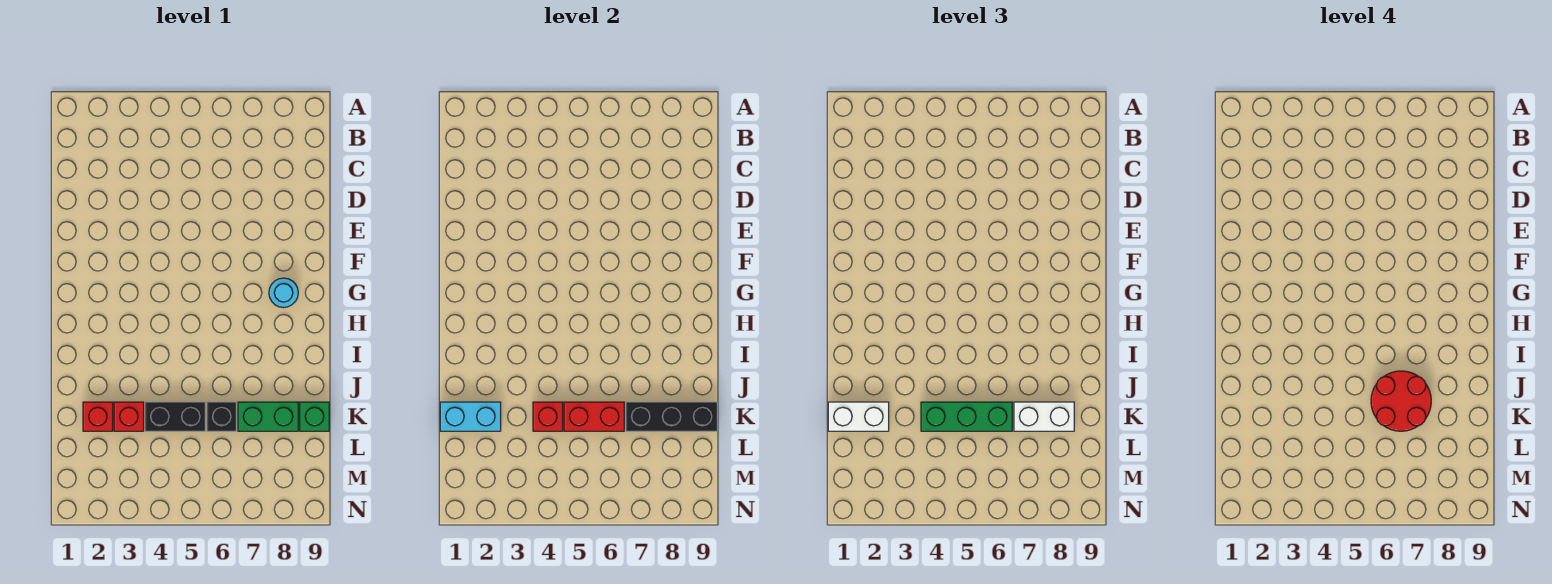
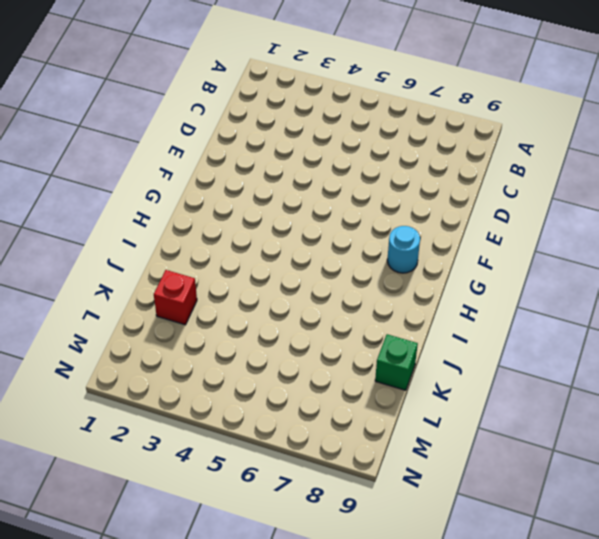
none -> red 1x1 brick [114,402,144,431]
none -> black 1x2 brick [145,402,205,431]
none -> black 1x1 brick [207,402,236,431]

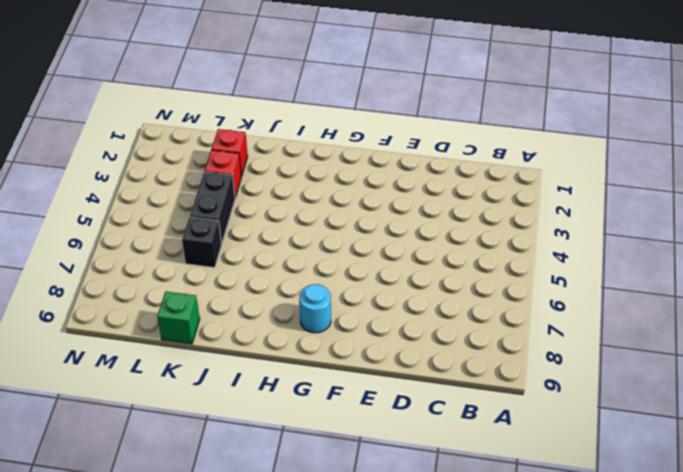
none -> green 1x2 brick [238,402,298,431]
none -> cyan 1x2 brick [440,402,501,431]
none -> red 1x1 brick [533,402,563,431]

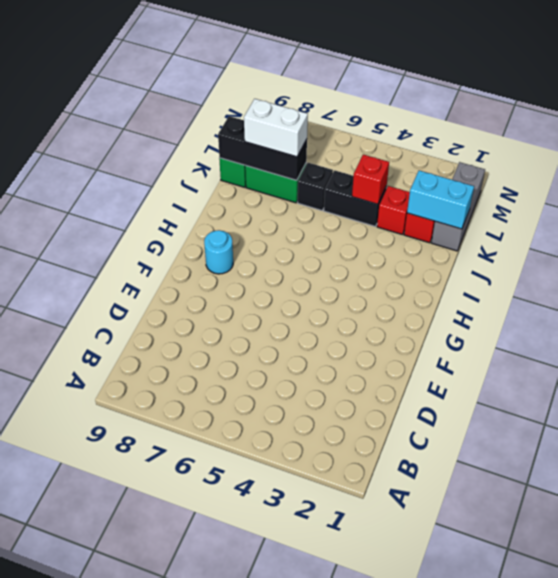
grey 1x3 brick [431,162,485,251] -> none
none -> red 1x2 brick [564,402,624,431]
none -> white 1x2 brick [828,402,889,431]
none -> green 1x3 brick [921,402,1012,431]

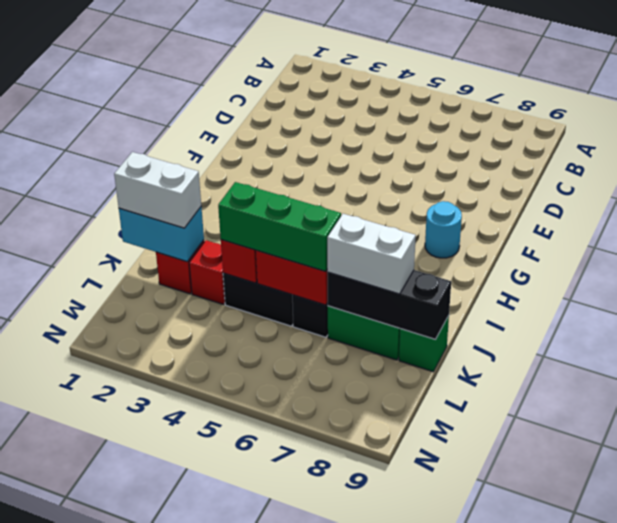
none -> red 2x2 round brick [1371,371,1431,431]

